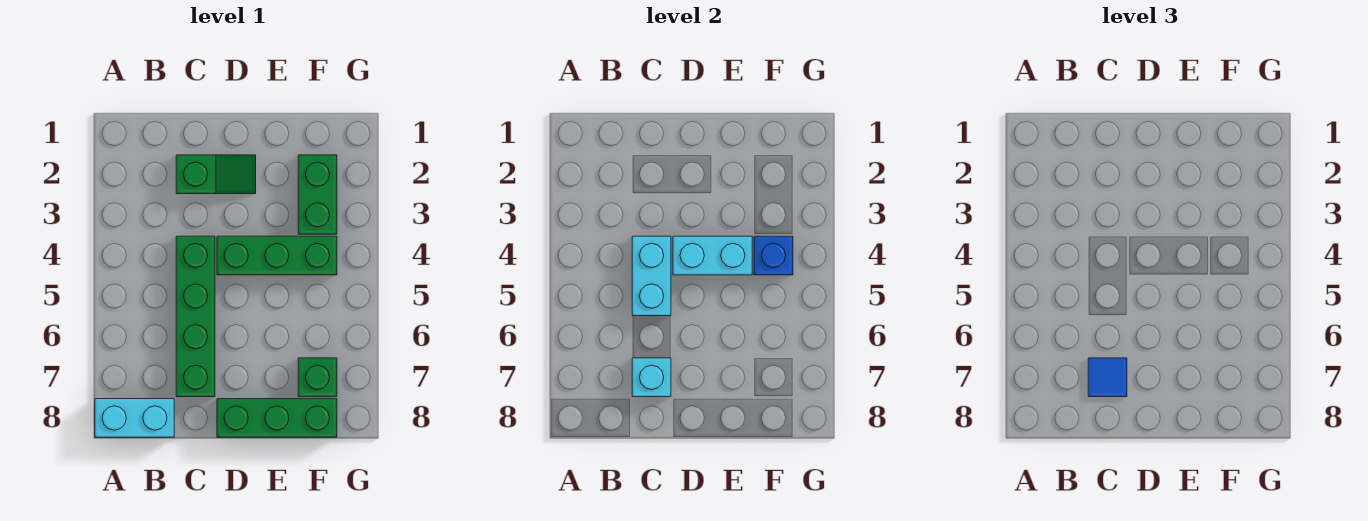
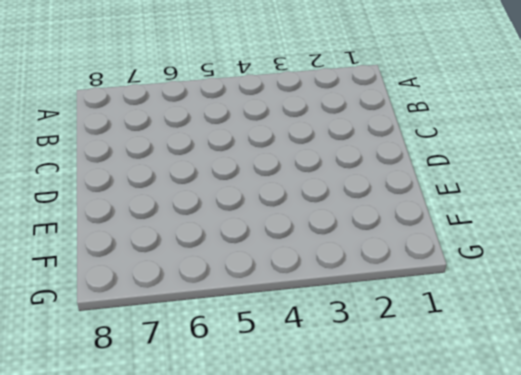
none -> cyan 1x2 brick [95,399,174,437]
none -> green 1x2 slope [176,155,256,194]
none -> green 1x4 brick [176,236,215,397]

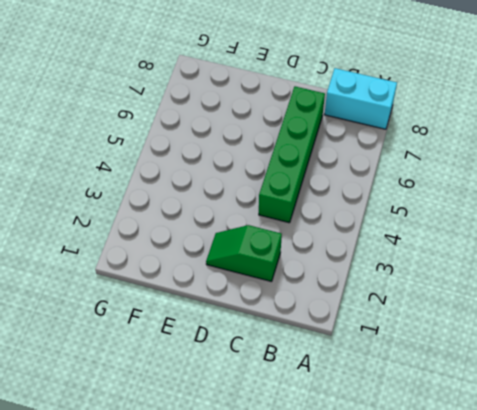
none -> green 1x3 brick [217,236,337,275]
none -> green 1x3 brick [217,399,337,437]
none -> green 1x2 brick [298,155,337,234]

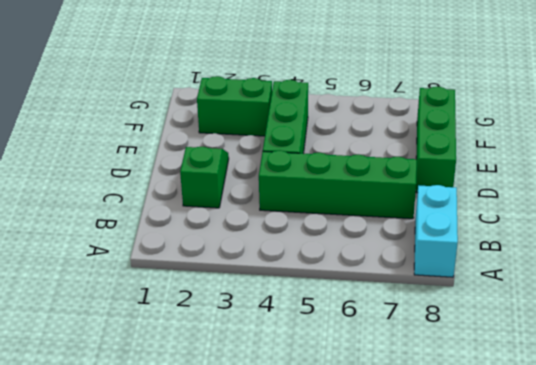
none -> green 1x1 brick [298,358,337,397]
none -> cyan 1x2 brick [632,236,671,316]
none -> cyan 1x1 brick [632,358,671,397]

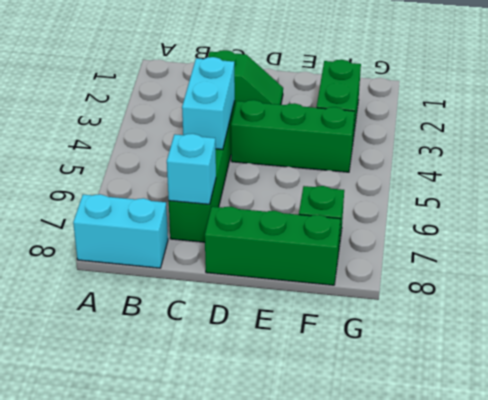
none -> cyan 1x2 brick [673,236,752,275]
none -> blue 1x1 brick [754,236,793,275]
none -> blue 1x1 tile [1088,358,1127,397]

